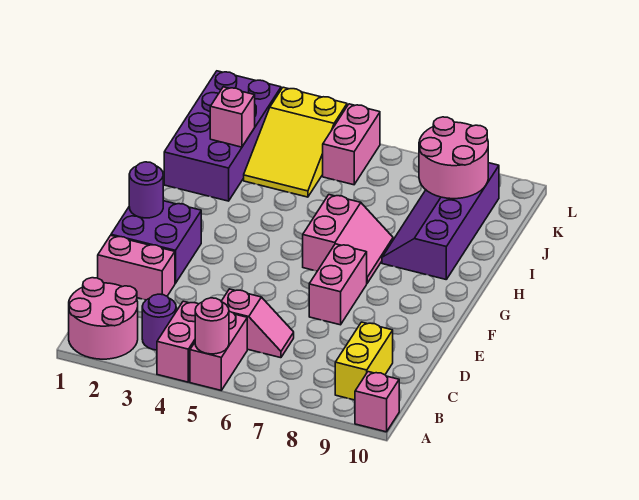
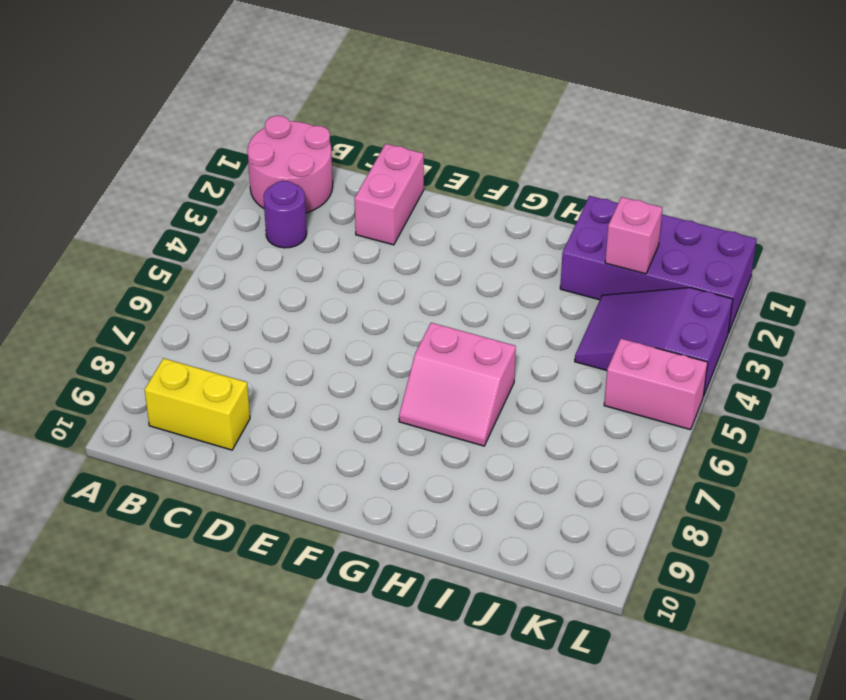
purple 2x3 slope [575,288,733,397] -> yellow 2x3 slope [244,87,347,197]
none -> pink 1x2 brick [157,301,198,382]
none -> pink 1x2 brick [190,311,247,390]
none -> pink 1x1 brick [355,372,399,432]

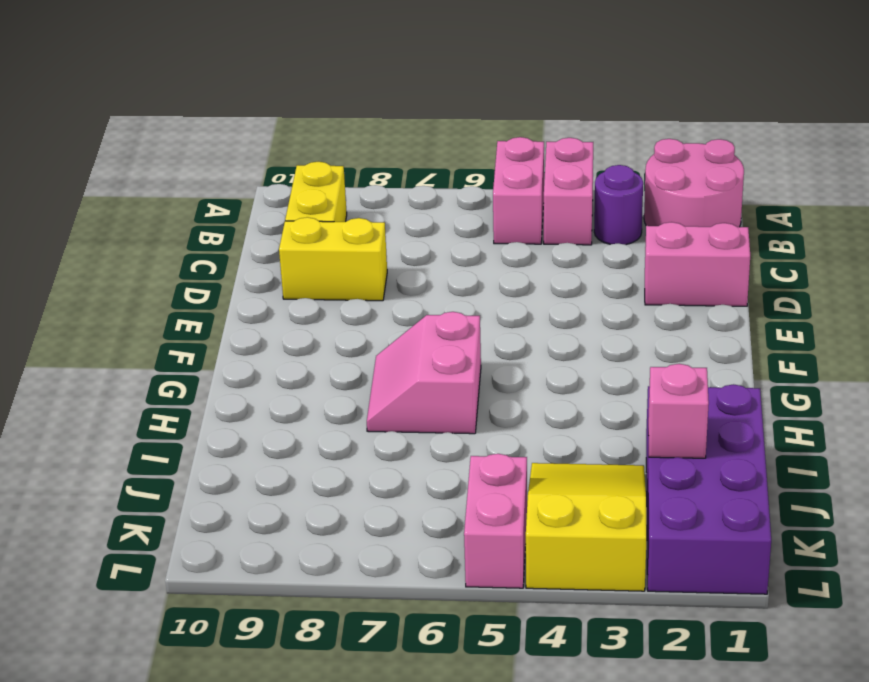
yellow 1x2 brick [279,217,387,301] -> none
none -> pink 1x1 brick [355,372,399,432]
none -> pink 1x2 slope [221,289,294,358]
none -> purple 2x2 brick [111,201,201,283]

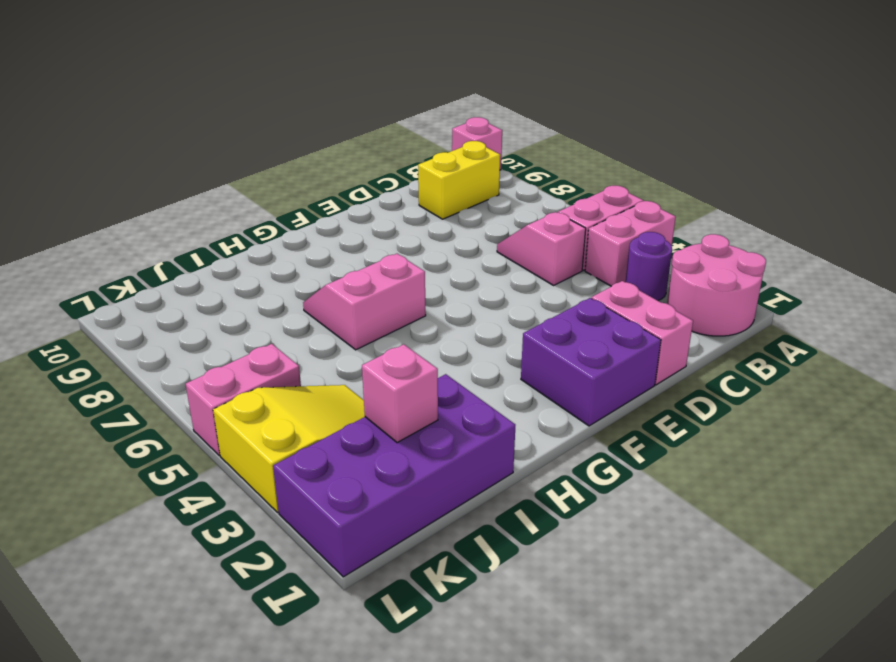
none -> pink 1x2 brick [309,244,367,325]
none -> purple 2x4 slope [382,163,499,279]
none -> pink 1x1 round brick [195,298,229,354]

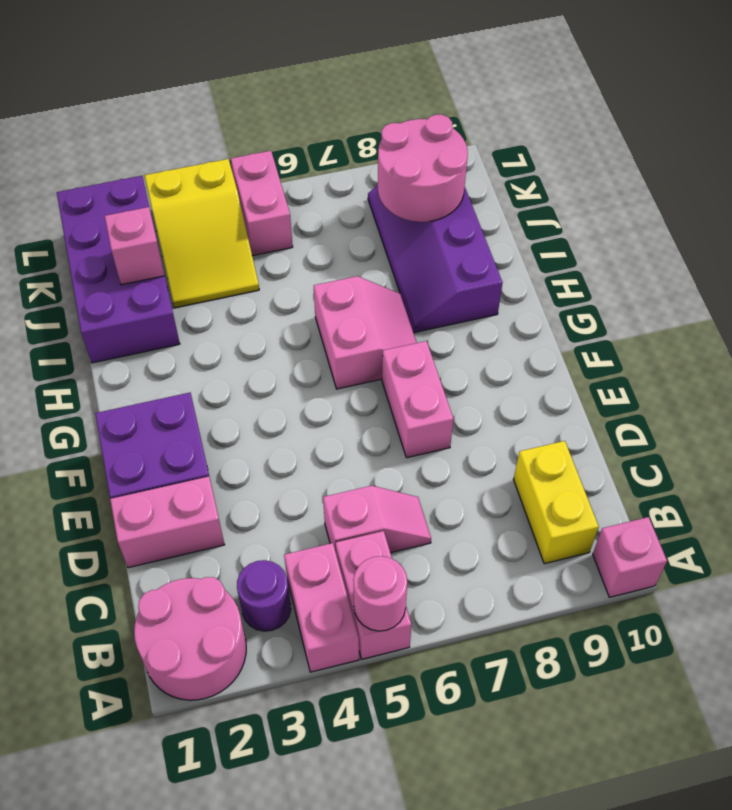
none -> purple 1x1 round brick [129,162,163,218]

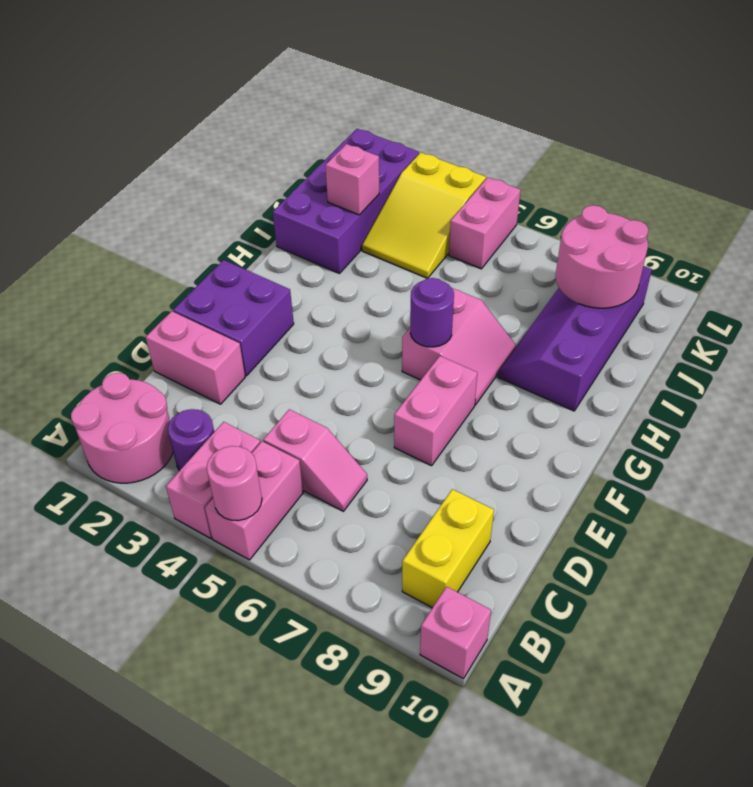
purple 1x1 round brick [410,278,454,347] -> purple 1x1 round brick moved to [129,162,163,218]

